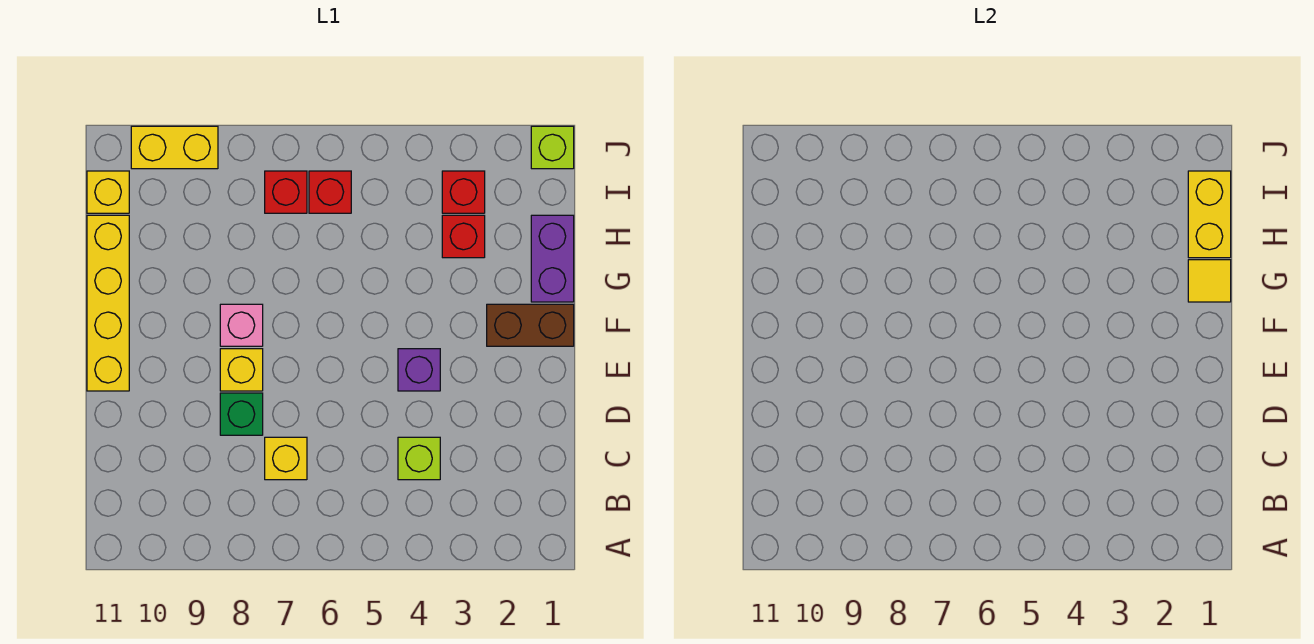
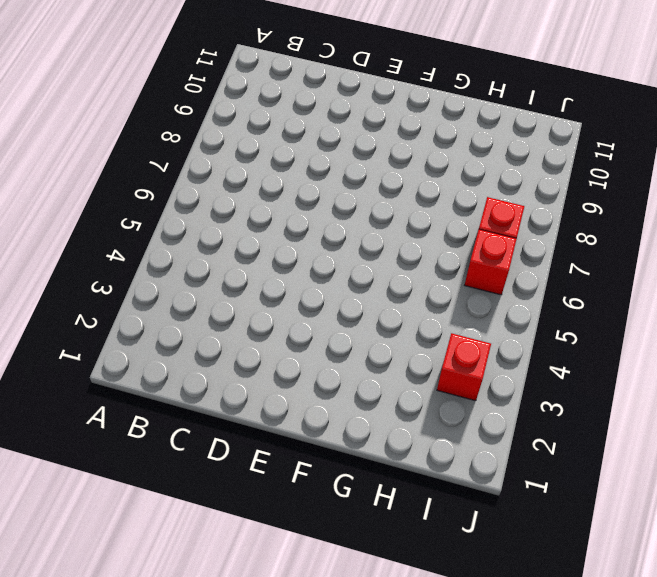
none -> lime 1x1 brick [398,437,440,480]
none -> yellow 1x1 brick [265,437,307,480]
none -> green 1x1 brick [220,393,263,435]

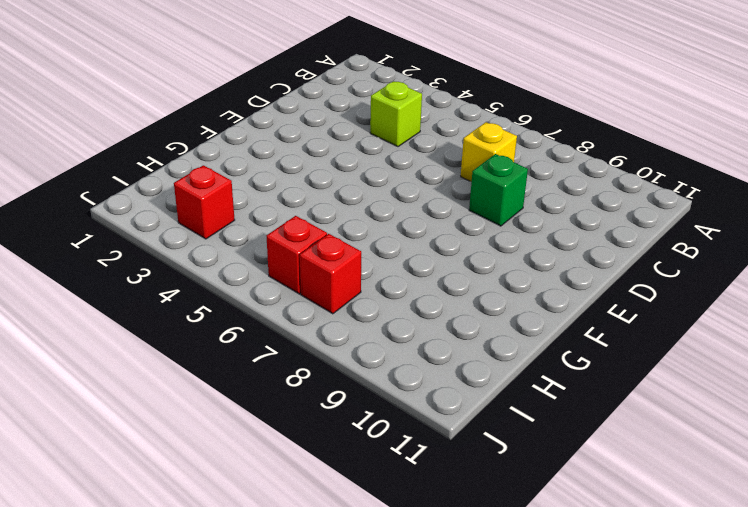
none -> purple 1x1 brick [398,349,440,391]
none -> yellow 1x1 brick [220,349,263,391]
none -> yellow 1x4 brick [87,215,129,391]

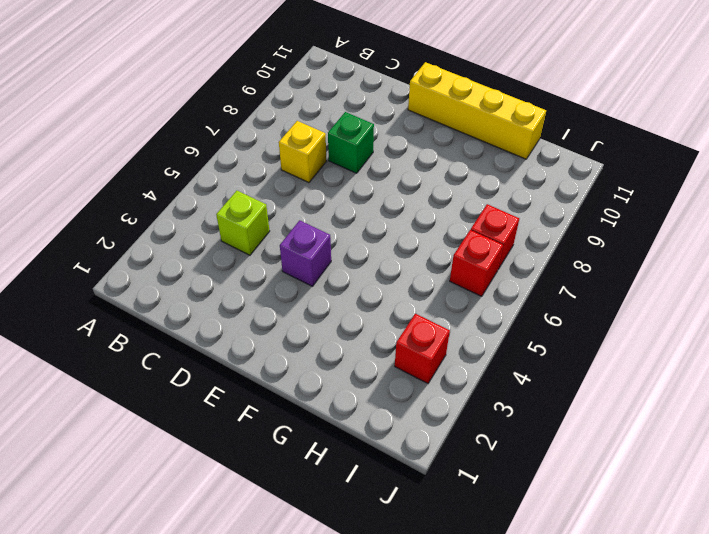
none -> yellow 1x1 brick [220,349,263,391]
none -> brown 1x2 brick [487,304,574,346]
none -> pink 1x1 brick [220,304,263,346]

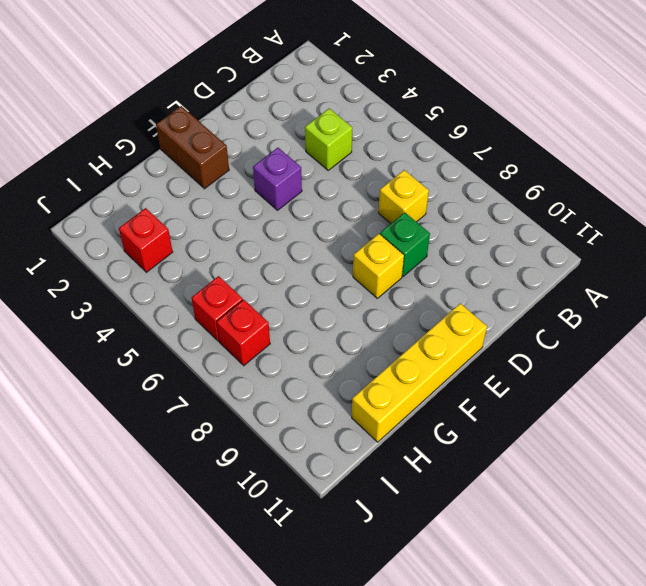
none -> pink 1x1 brick [220,304,263,346]
none -> purple 1x2 brick [531,215,574,302]
none -> red 1x1 brick [442,215,485,258]

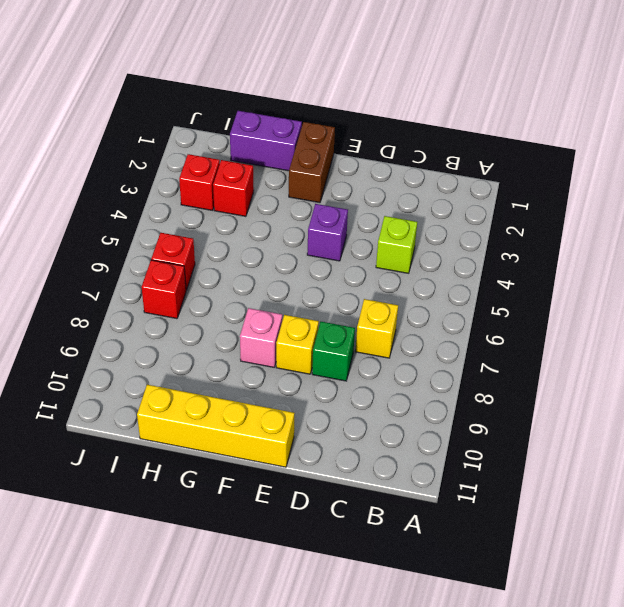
none -> yellow 1x1 brick [87,171,129,213]
none -> lime 1x1 brick [531,126,574,169]
none -> yellow 1x2 brick [131,126,218,169]

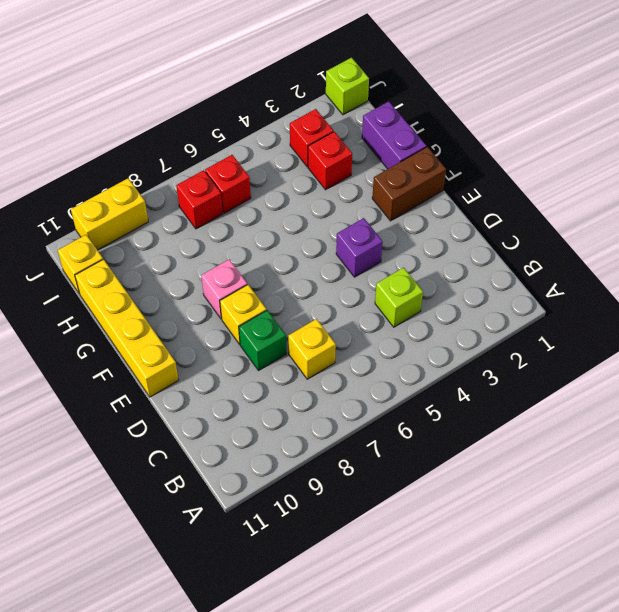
none -> yellow 1x1 tile [1188,260,1231,302]
none -> yellow 1x2 brick [1188,171,1231,258]

